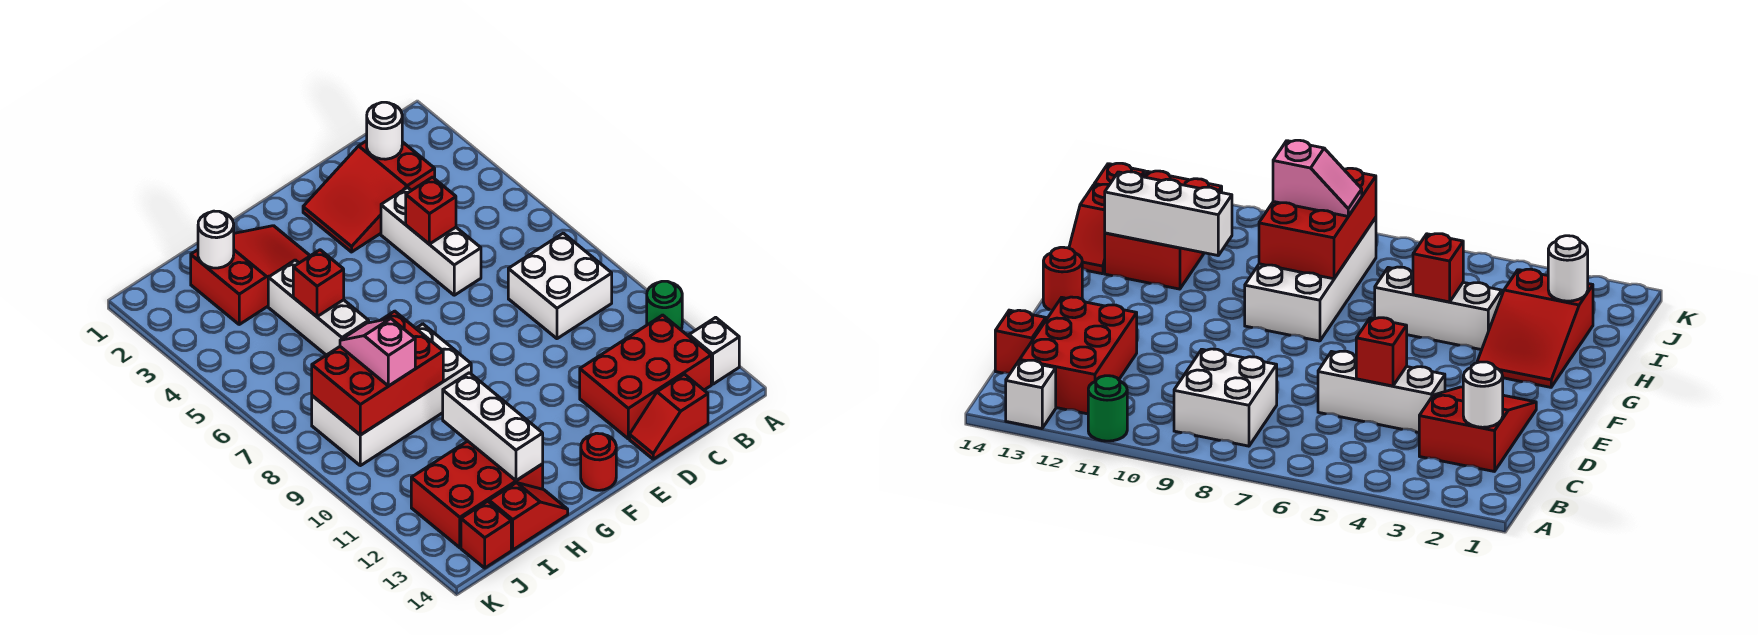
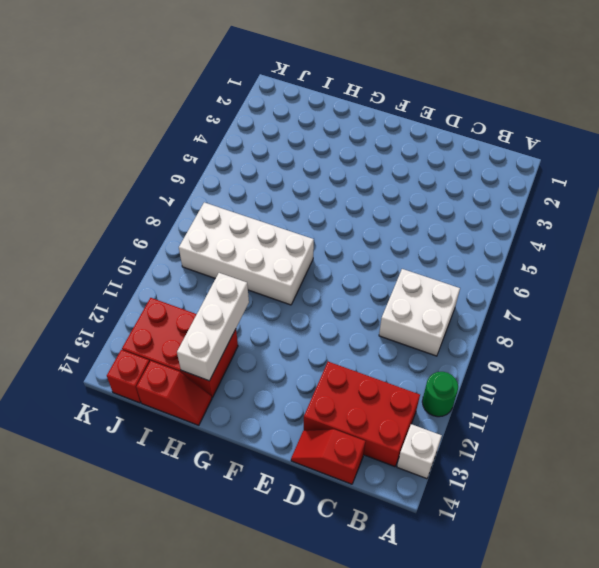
none -> red 2x3 slope [303,141,435,252]
none -> white 1x3 brick [381,188,481,295]
none -> red 1x1 round brick [581,433,616,490]

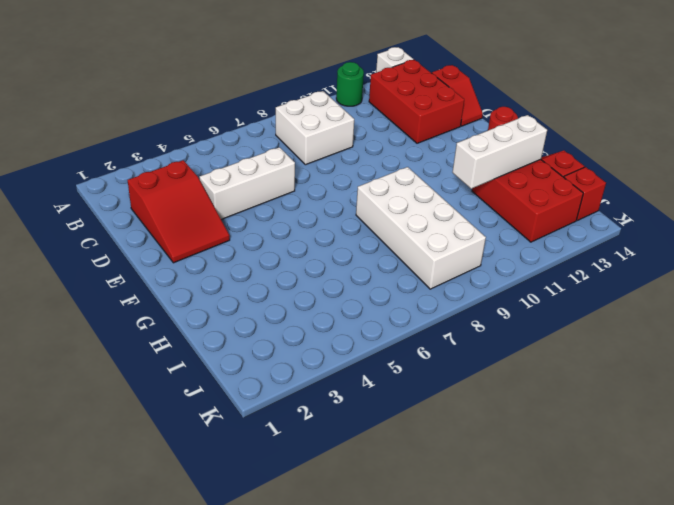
none -> red 2x3 slope [191,226,310,324]
none -> white 1x3 brick [268,260,369,355]
none -> white 1x1 round brick [367,102,402,159]

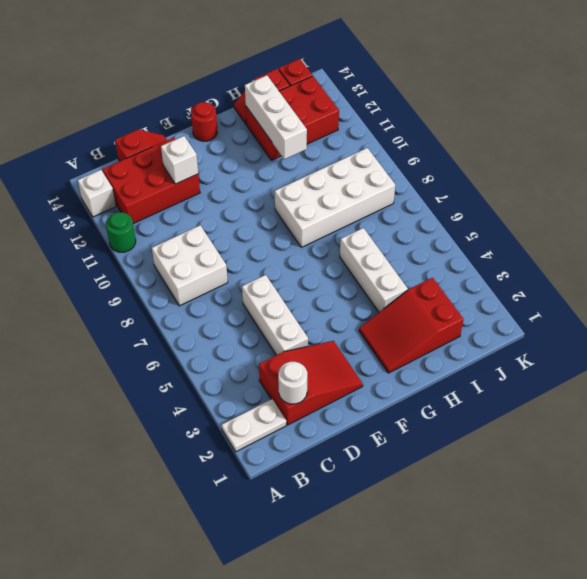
white 1x2 plate [222,399,286,452] -> none
white 1x1 brick [161,136,198,184] -> none
none -> red 1x1 brick [406,177,456,244]
none -> red 1x1 brick [293,250,344,317]
none -> red 2x3 brick [312,311,443,435]

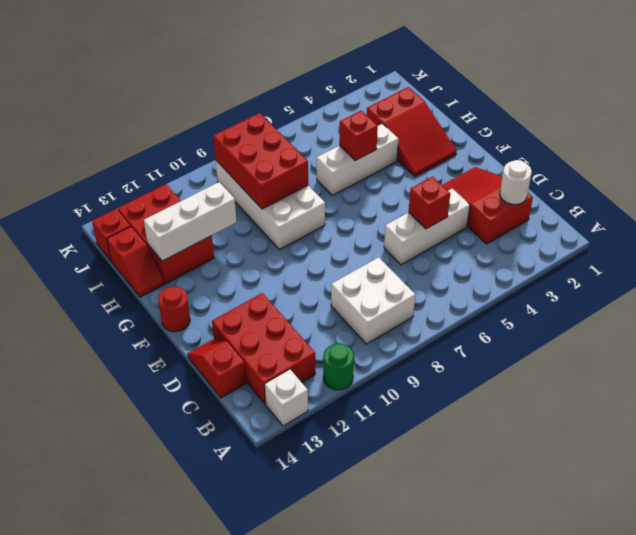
none -> white 1x1 round brick [198,211,234,268]
none -> pink 1x2 slope [340,319,415,386]

